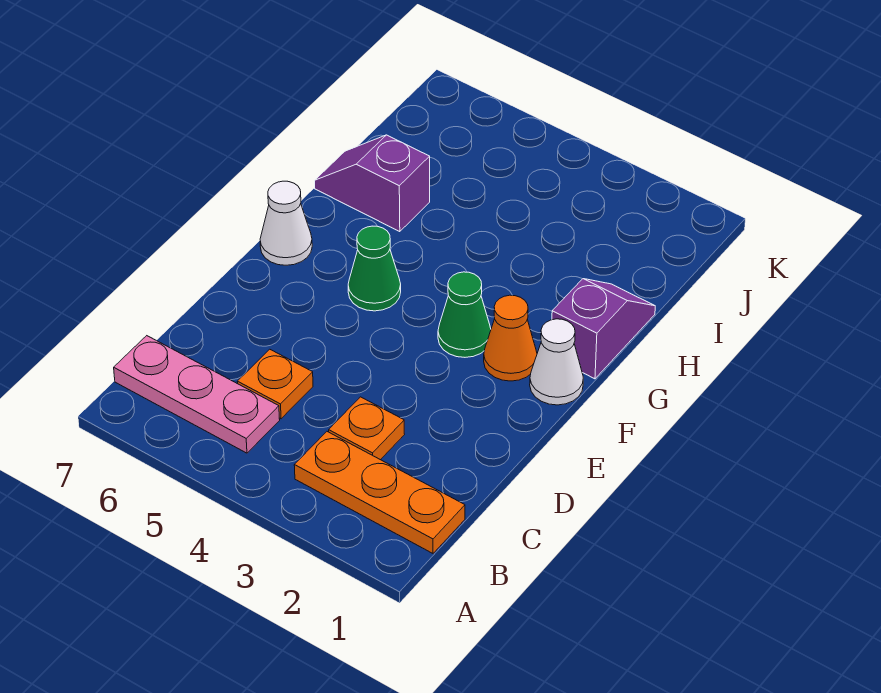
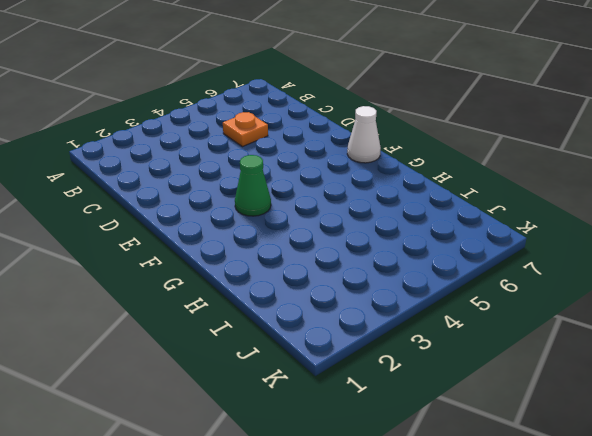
none -> orange 1x3 plate [294,432,465,553]
none -> pink 1x3 plate [114,336,280,453]

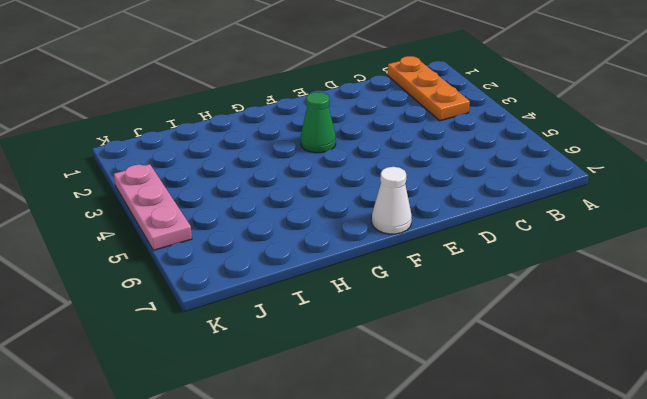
pink 1x3 plate [114,164,192,250] -> pink 1x3 plate moved to [114,336,280,453]
none -> orange 1x1 plate [329,397,405,460]
none -> orange 1x1 plate [237,349,313,419]

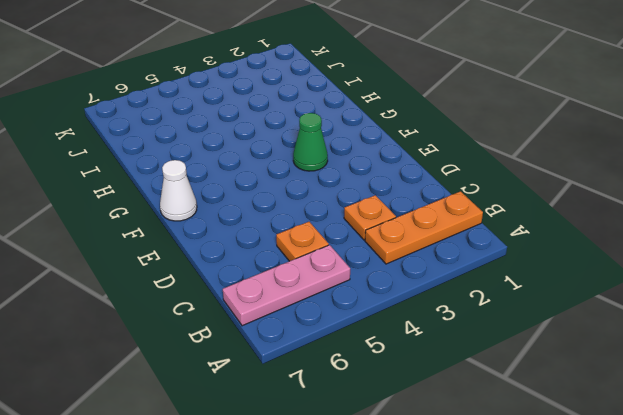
none -> white 1x1 cone [530,319,583,405]
none -> orange 1x1 cone [484,295,537,381]

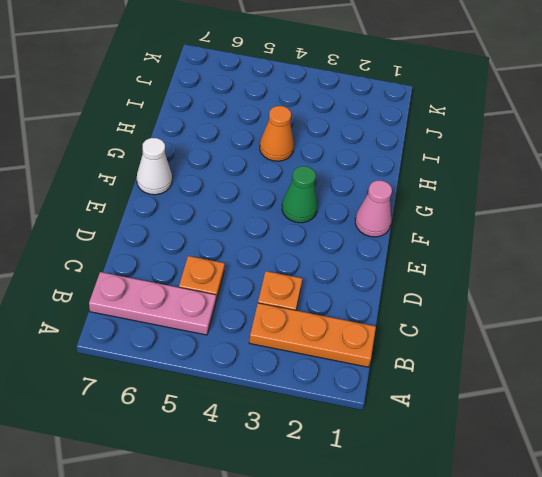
pink 1x1 cone [355,181,392,237] -> white 1x1 cone [530,319,583,405]
orange 1x1 cone [260,106,294,161] -> orange 1x1 cone moved to [484,295,537,381]
none -> green 1x1 cone [348,226,401,311]
none -> purple 1x2 slope [552,279,655,379]

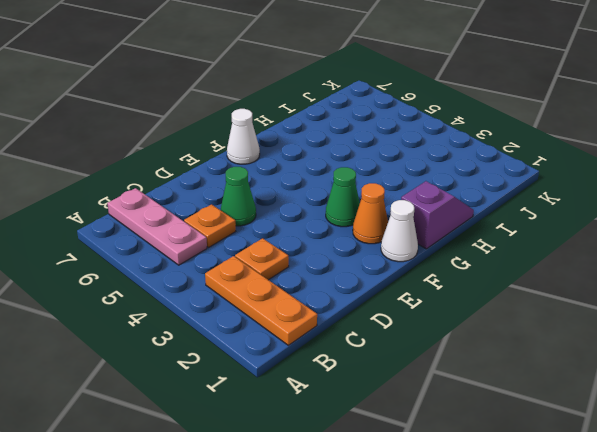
green 1x1 cone [221,167,256,226] -> green 1x1 cone moved to [348,226,401,311]
none -> purple 1x2 slope [315,135,430,232]

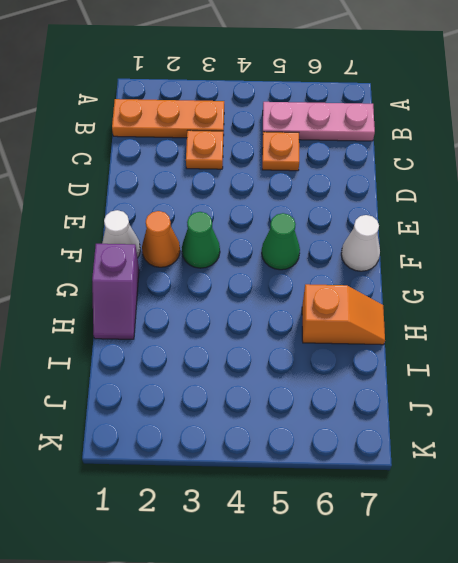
orange 1x2 slope [302,284,385,345] -> purple 1x2 slope [315,135,430,232]

